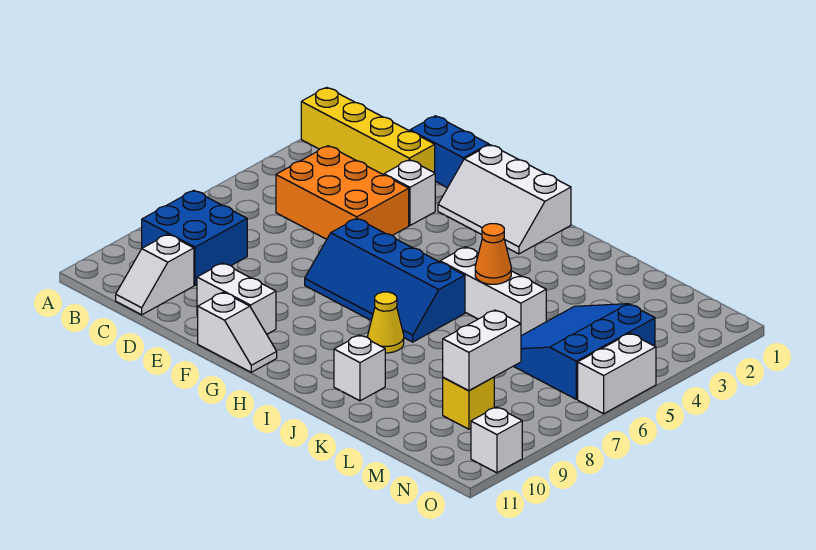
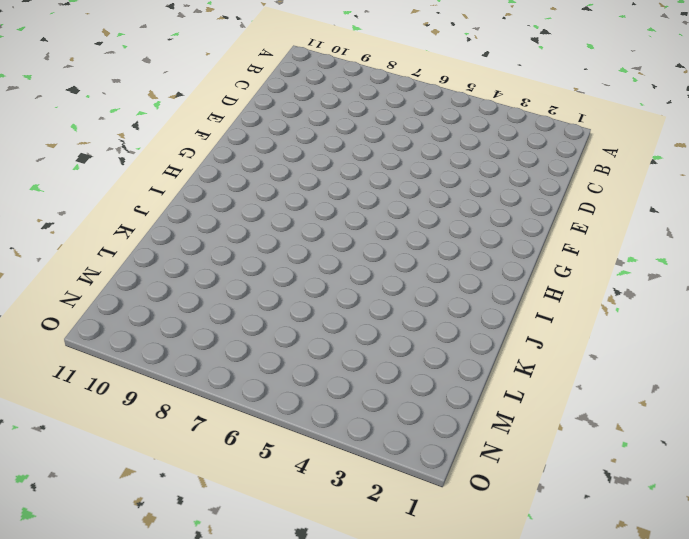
none -> yellow 1x4 brick [301,87,435,175]
none -> blue 2x2 brick [142,190,247,285]
none -> orange 2x3 brick [276,146,409,239]

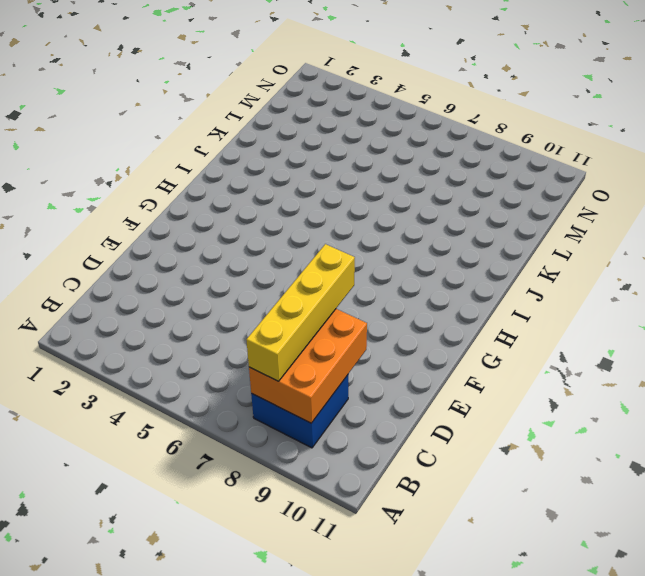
orange 2x3 brick [249,309,367,423] -> orange 2x3 brick moved to [276,146,409,239]
yellow 1x4 brick [246,244,355,381] -> yellow 1x4 brick moved to [301,87,435,175]
none -> white 1x2 slope [116,234,194,315]
none -> blue 1x2 brick [410,116,489,188]
none -> white 1x1 brick [384,160,435,225]

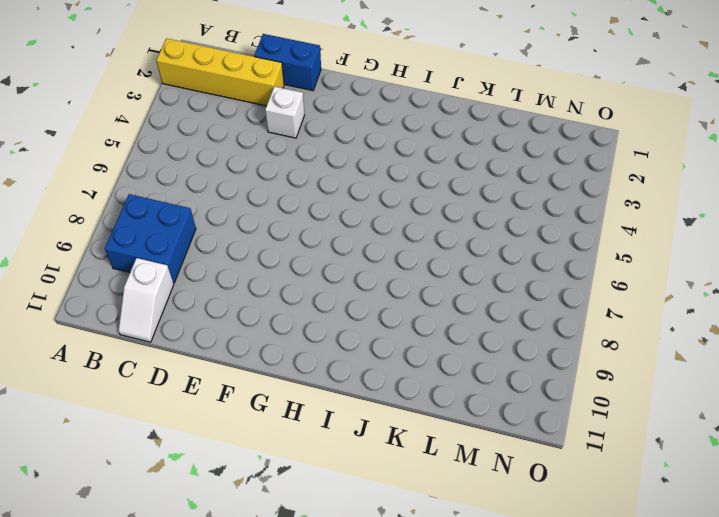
none -> orange 2x3 brick [276,146,409,239]
none -> white 1x2 brick [197,263,276,334]
none -> white 2x3 slope [438,145,571,254]

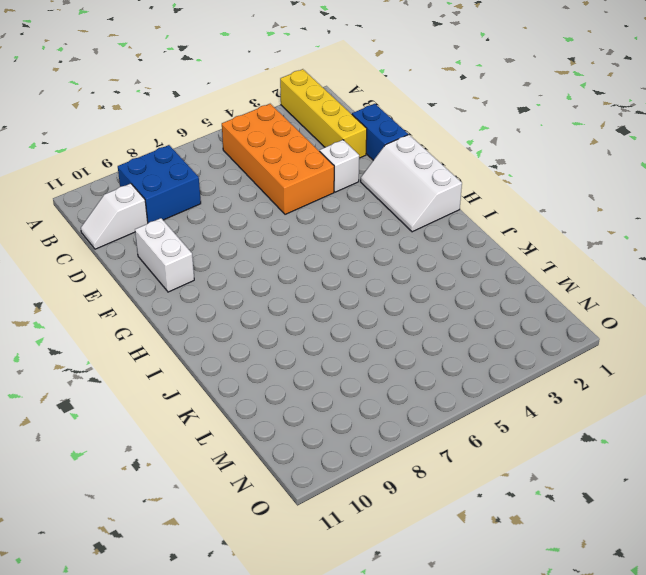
orange 2x4 brick [222,104,334,214] -> orange 2x3 brick [276,146,409,239]
none -> blue 2x4 slope [305,218,465,342]
none -> white 1x2 slope [198,292,277,372]
none -> white 1x3 brick [440,247,546,336]

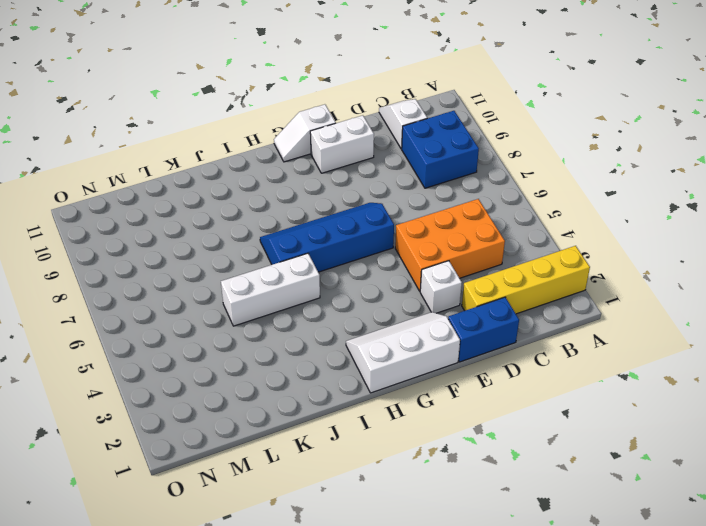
none -> yellow 1x1 cone [368,292,404,353]
none -> white 1x1 brick [334,335,385,401]
none -> blue 3x3 slope [514,304,655,399]

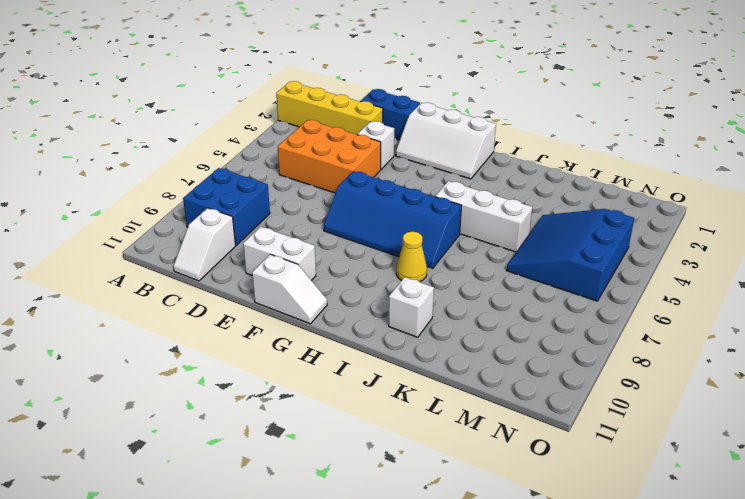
none -> yellow 1x1 brick [443,377,494,429]
none -> white 1x2 brick [578,333,656,414]
none -> white 1x1 brick [471,407,522,473]

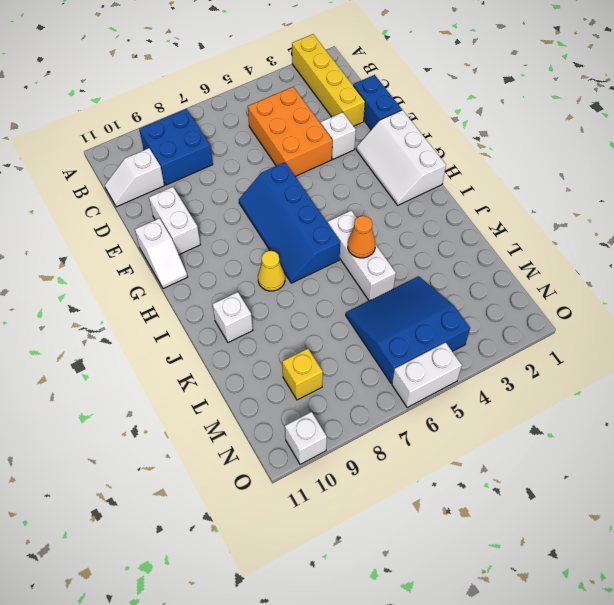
none -> white 1x2 brick [443,310,521,391]

